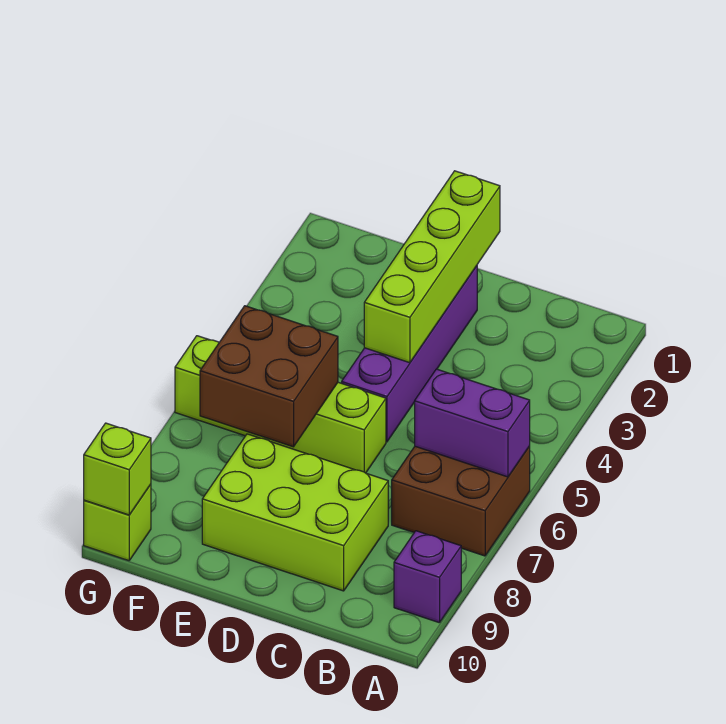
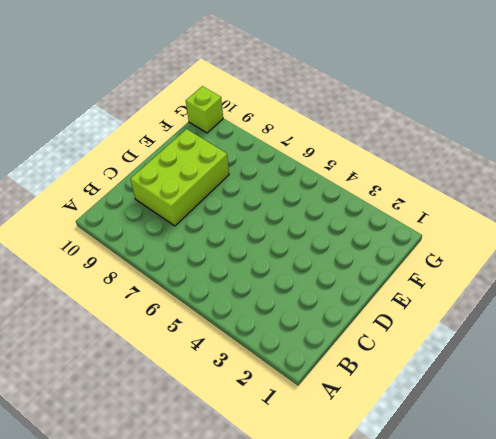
none -> brown 2x2 brick [392,446,530,556]
none -> purple 1x1 brick [394,531,461,623]

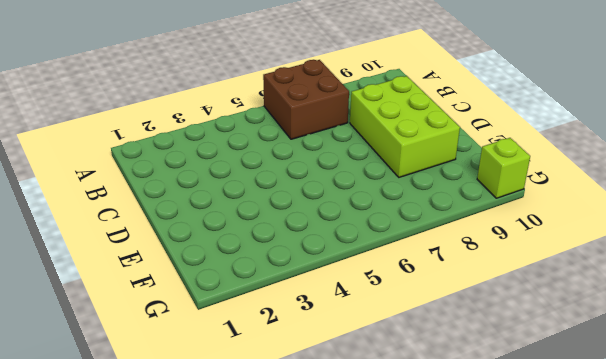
none -> purple 1x1 brick [394,531,461,623]
none -> purple 1x4 brick [342,266,477,442]

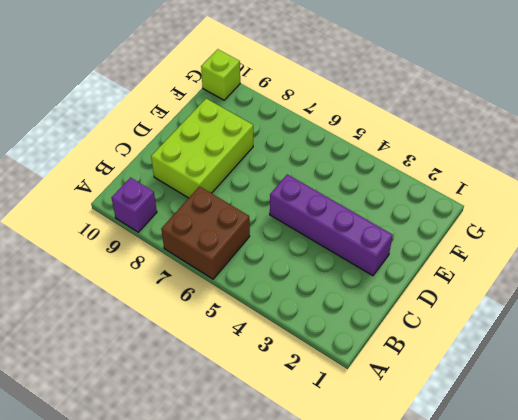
none -> lime 1x4 brick [175,336,386,473]
none -> purple 1x2 brick [415,369,530,477]

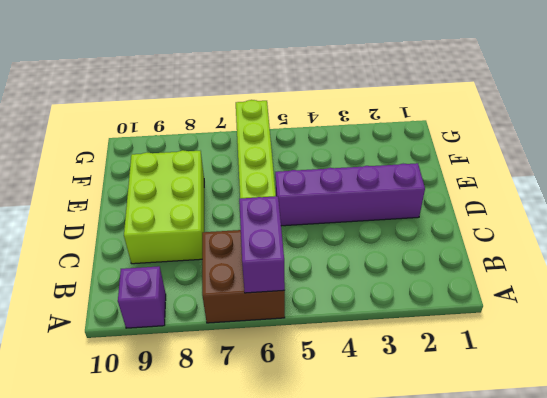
none -> lime 1x1 brick [84,484,151,561]
none -> lime 1x4 brick [364,171,500,363]

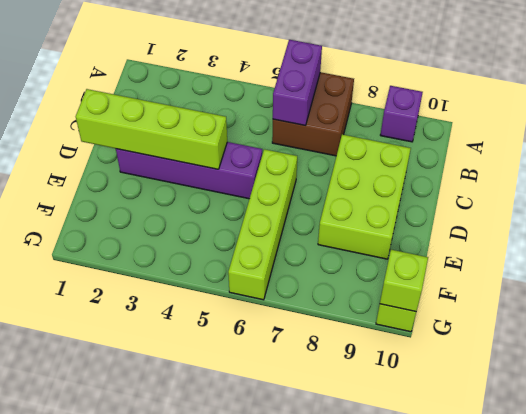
none -> brown 2x2 brick [200,306,338,447]

